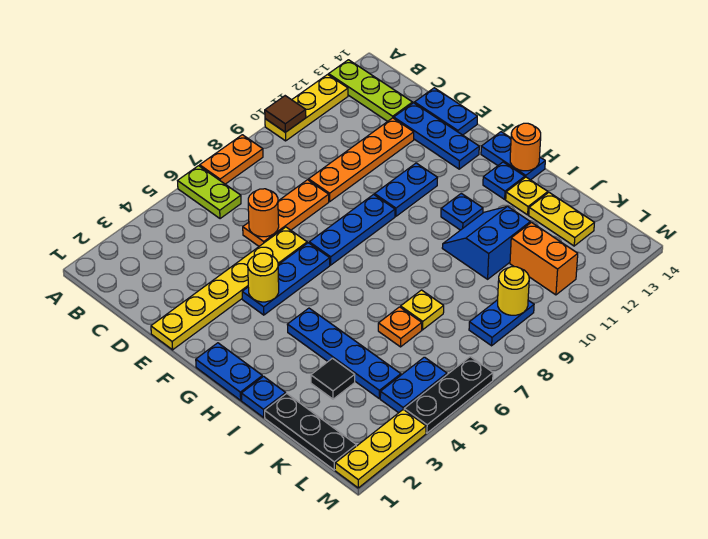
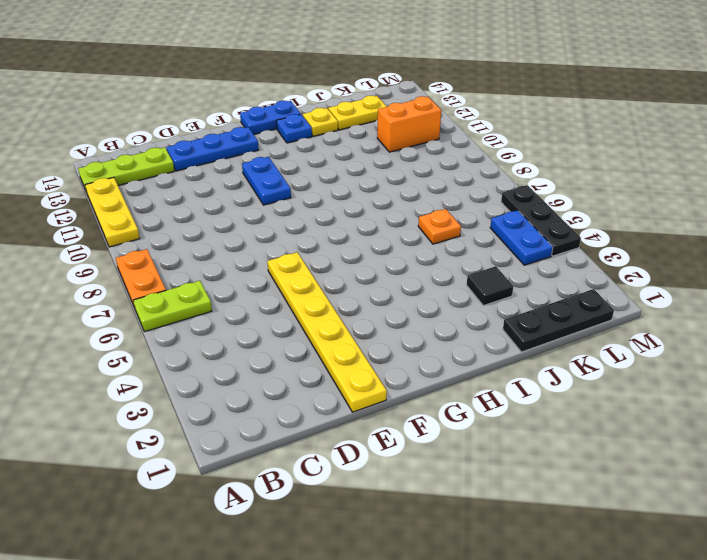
none -> orange 1x3 plate [243,180,329,246]
none -> orange 1x4 plate [309,118,414,201]
none -> blue 1x2 plate [415,88,477,135]
none -> blue 1x3 plate [242,243,330,315]

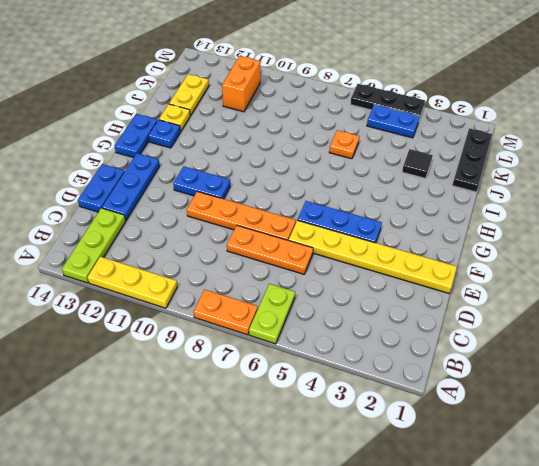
orange 1x4 plate [187,192,296,240] -> orange 1x4 plate moved to [309,118,414,201]
none -> blue 1x3 plate [309,195,395,265]
none -> blue 1x2 plate [196,343,262,400]
none -> blue 1x4 plate [287,308,401,398]
none -> blue 1x1 plate [441,193,483,230]

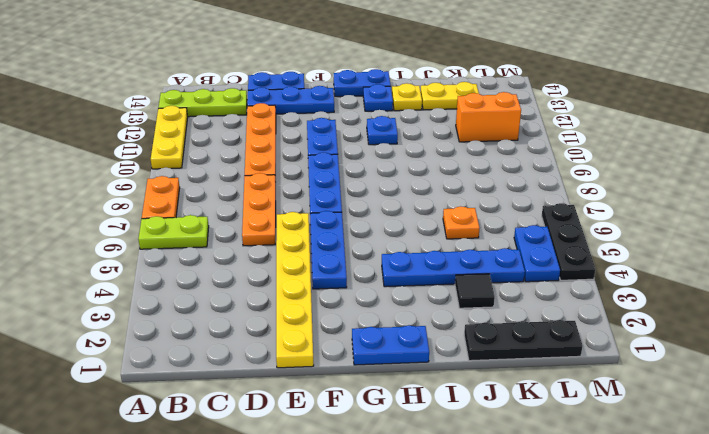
none -> blue 1x1 plate [241,376,286,417]
none -> blue 2x2 slope [442,206,530,279]
none -> yellow 1x1 plate [401,290,444,330]
none -> blue 1x2 plate [469,300,534,346]

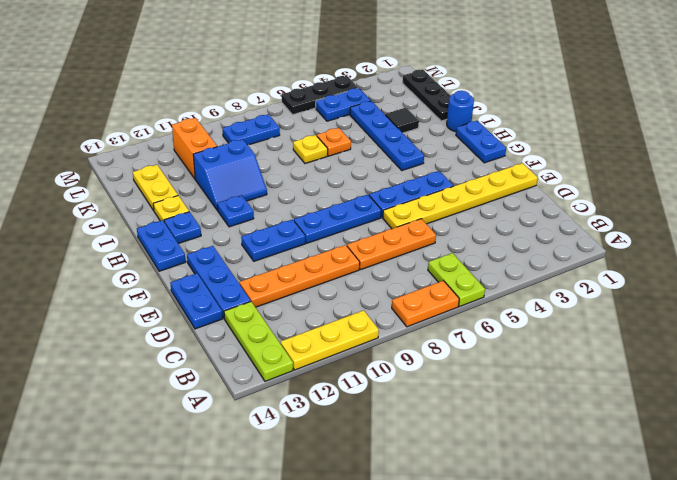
blue 1x1 round brick [447,91,474,132] -> blue 1x1 plate [241,376,286,417]
none -> yellow 1x3 plate [335,410,426,488]
none -> brown 1x1 tile [265,96,306,132]
none -> orange 1x1 round brick [248,189,279,237]
none -> yellow 1x1 round brick [248,253,279,302]

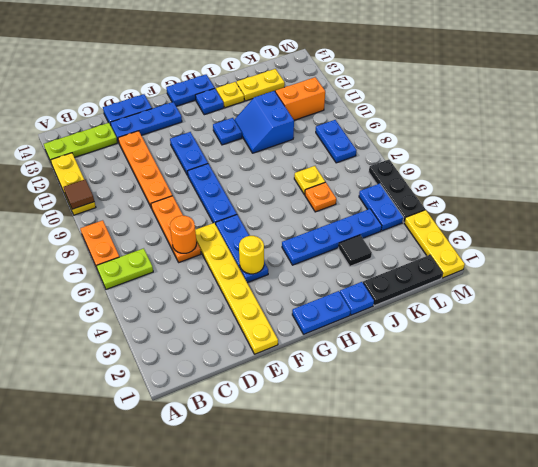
none -> orange 1x1 round brick [510,123,541,171]
none -> yellow 1x1 round brick [498,267,529,315]

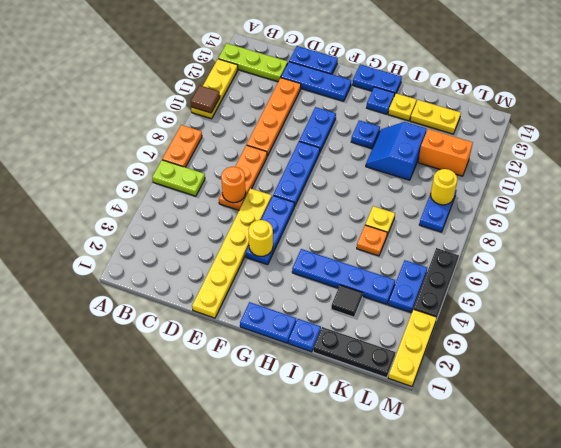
none -> orange 1x1 round brick [510,123,541,171]

